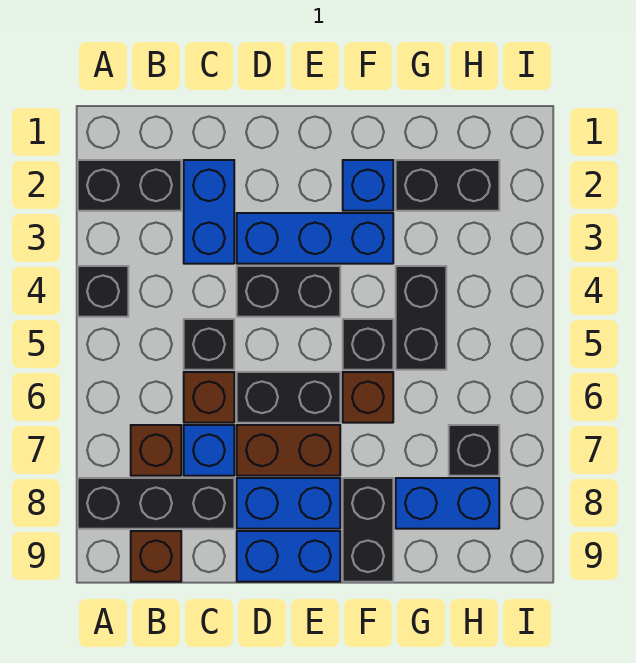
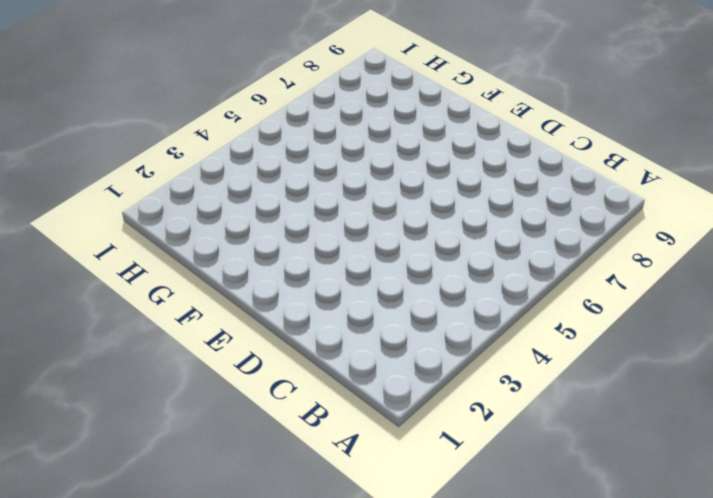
none -> black 1x2 brick [78,160,181,211]
none -> black 1x1 brick [78,266,128,317]
none -> black 1x3 brick [78,478,234,529]

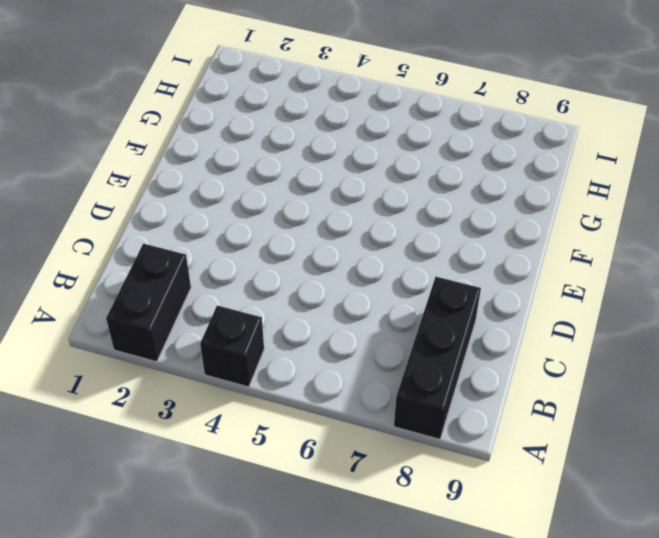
none -> brown 1x1 brick [131,425,181,476]
none -> brown 1x1 brick [131,531,181,582]
none -> blue 1x2 brick [184,160,234,264]

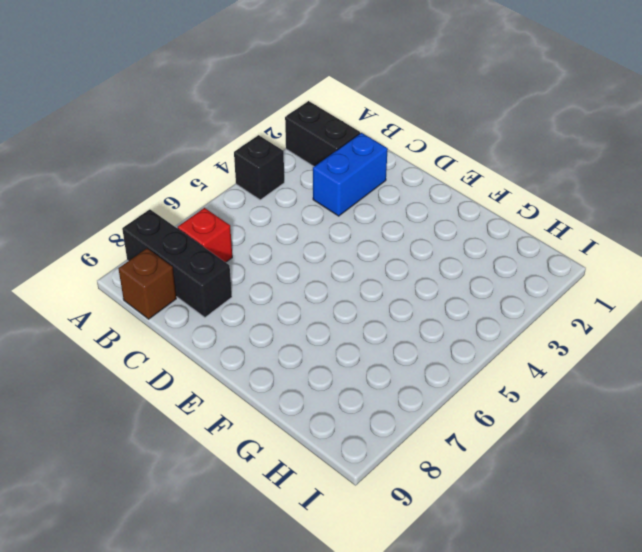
red 1x1 brick [178,208,232,262] -> brown 1x1 brick [131,425,181,476]
none -> black 1x1 brick [184,319,234,370]
none -> brown 1x1 brick [184,372,234,423]
none -> blue 1x1 brick [184,425,234,476]

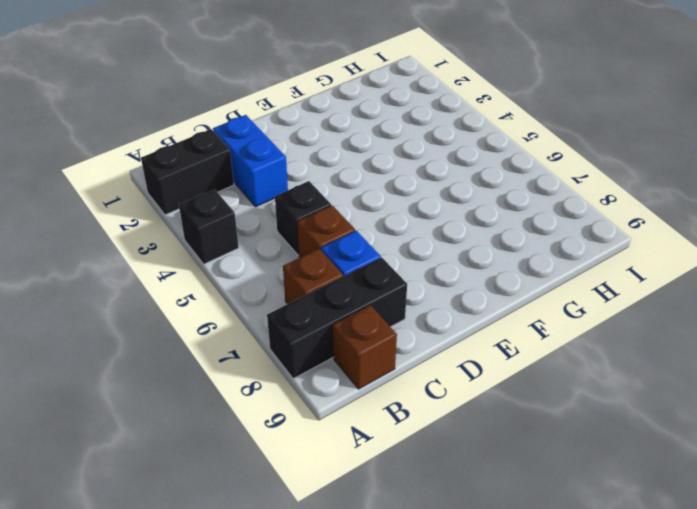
none -> blue 1x3 brick [237,213,393,264]
none -> black 1x2 brick [237,266,340,317]
none -> black 1x2 brick [237,372,340,423]

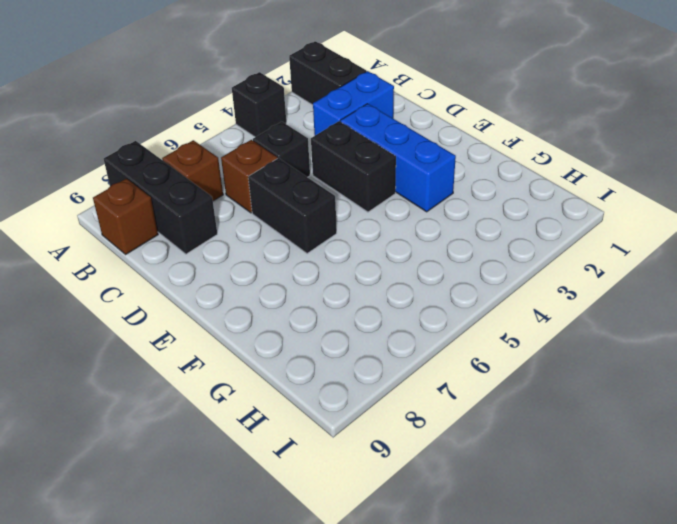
none -> blue 1x1 brick [184,425,234,476]
none -> brown 1x2 brick [237,425,340,476]
none -> blue 1x2 brick [237,478,340,529]

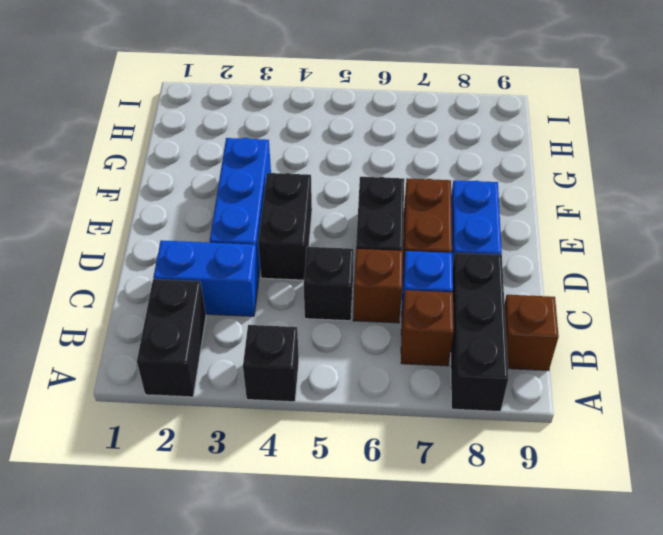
none -> blue 1x2 brick [237,531,340,582]
none -> blue 1x1 brick [343,160,393,211]
none -> black 1x1 brick [343,319,393,370]

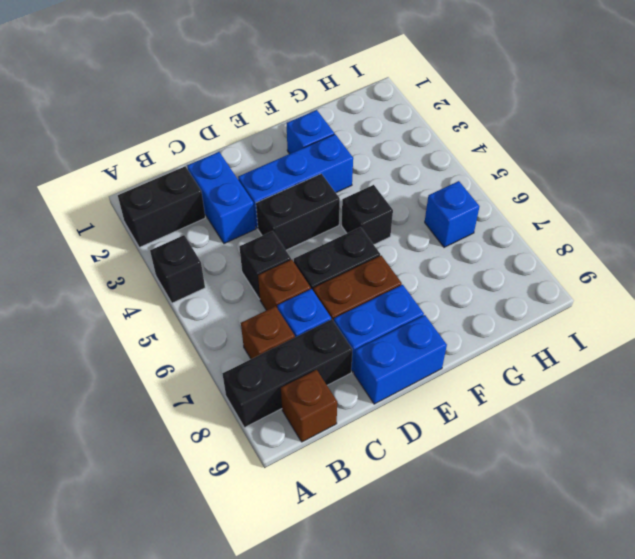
blue 1x1 brick [425,181,479,247] -> none
none -> brown 1x1 brick [343,372,393,423]
none -> black 1x2 brick [343,478,393,582]
none -> black 1x2 brick [396,160,499,211]

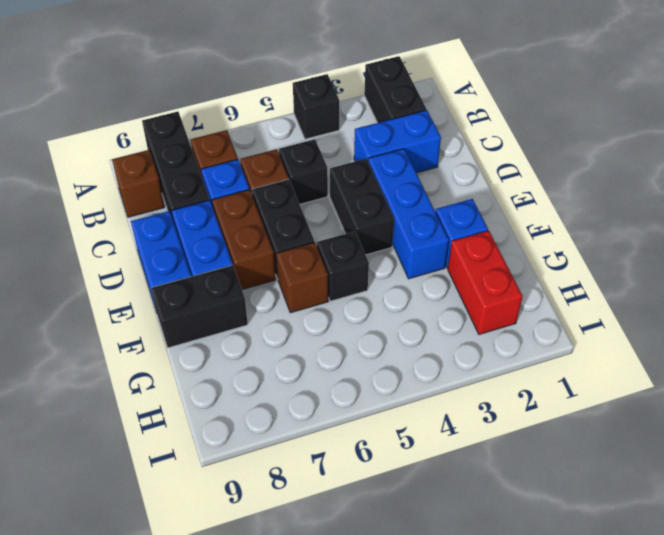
red 1x2 brick [448,231,523,334] -> black 1x2 brick [396,160,499,211]
none -> black 1x2 brick [396,266,446,370]
none -> blue 1x2 brick [396,478,499,529]
none -> black 1x1 brick [449,425,499,476]

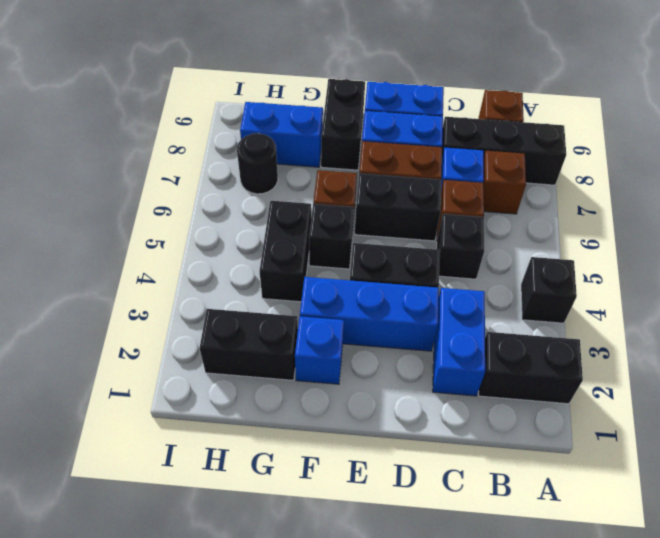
black 1x1 round brick [237,133,278,194] -> black 1x1 brick [449,425,499,476]

